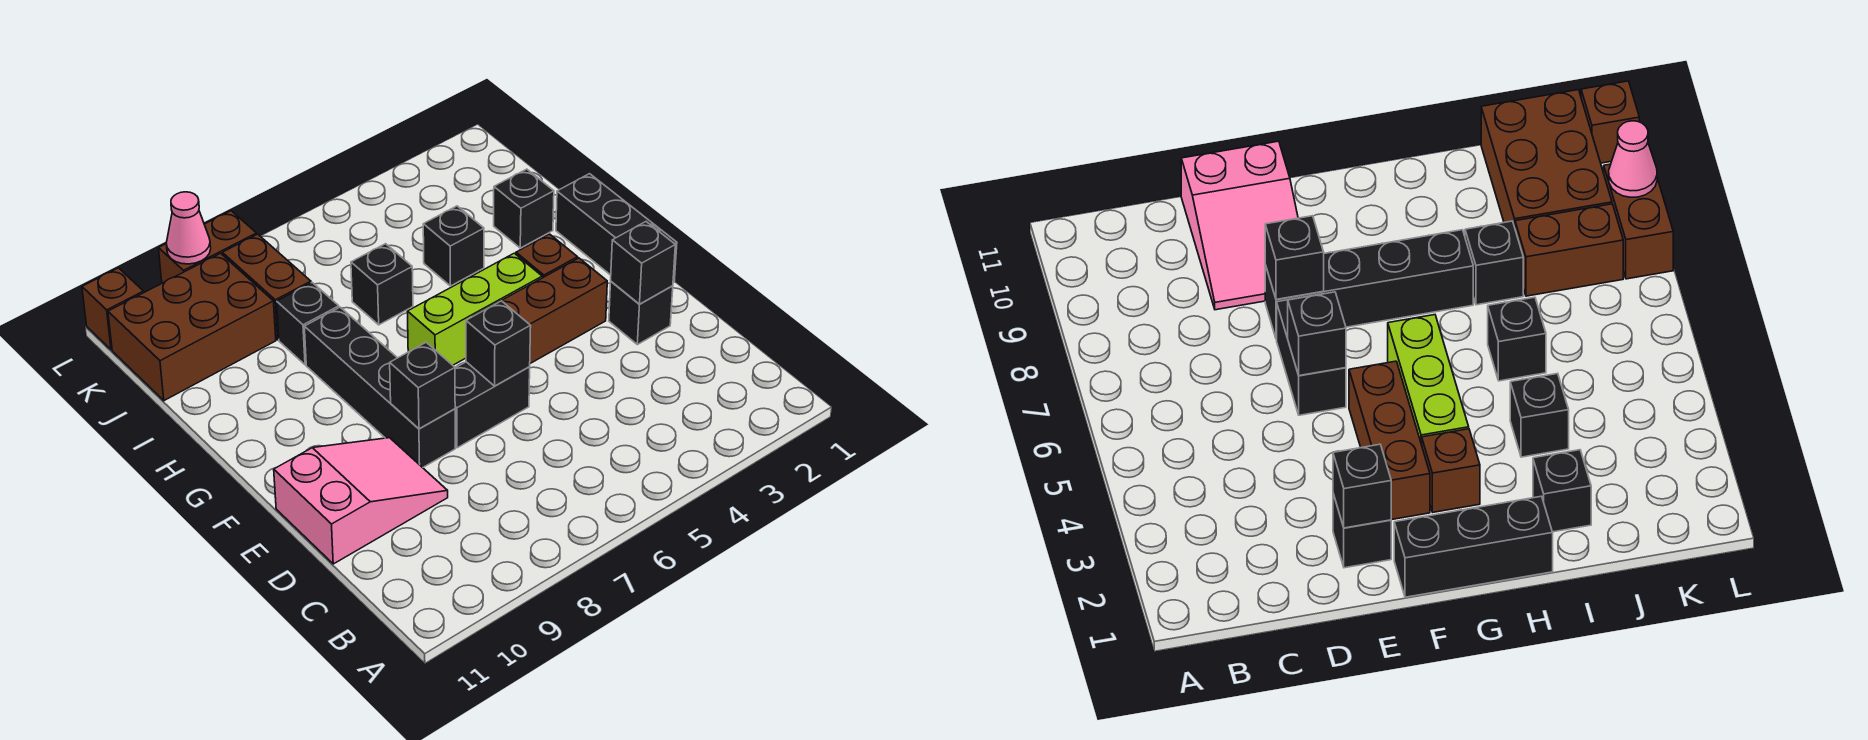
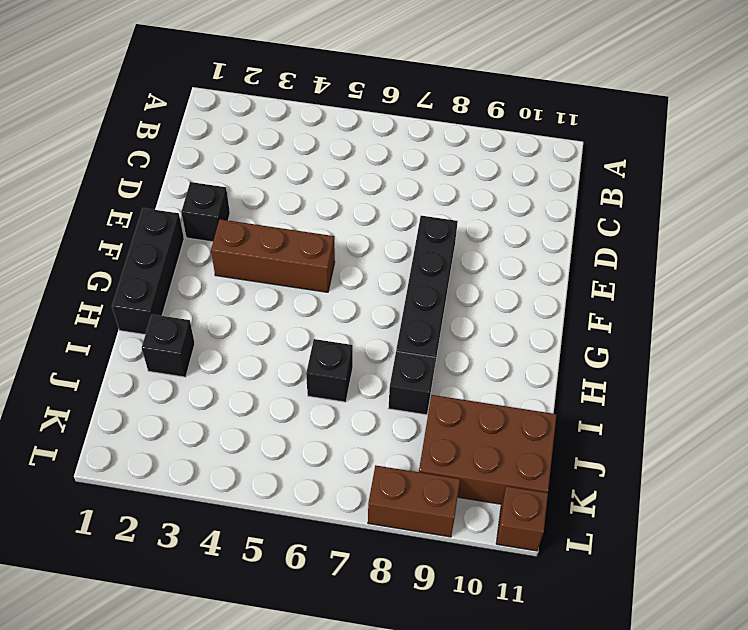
none -> pink 2x3 slope [274,438,448,564]
none -> black 1x2 brick [455,362,530,448]
none -> brown 1x1 brick [516,234,578,278]

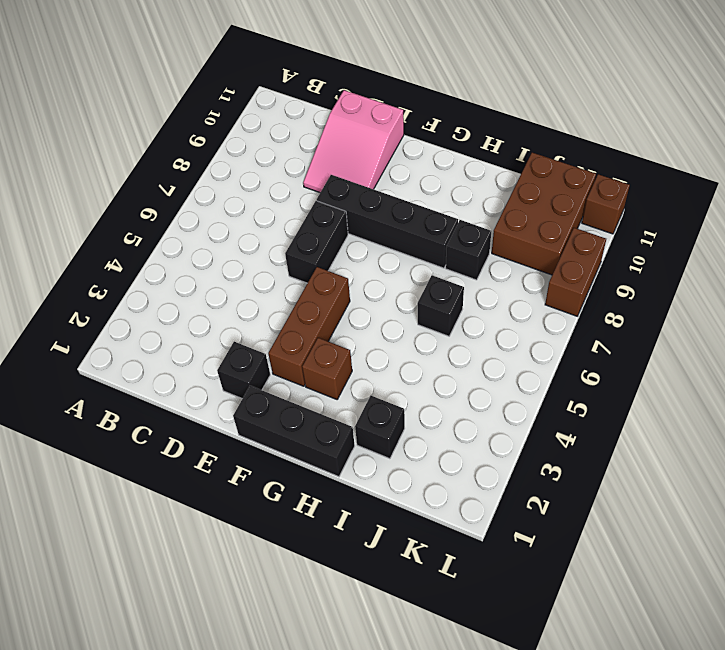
none -> lime 1x3 brick [407,253,542,365]
none -> black 1x1 brick [423,206,484,286]
none -> brown 1x2 brick [222,234,311,340]

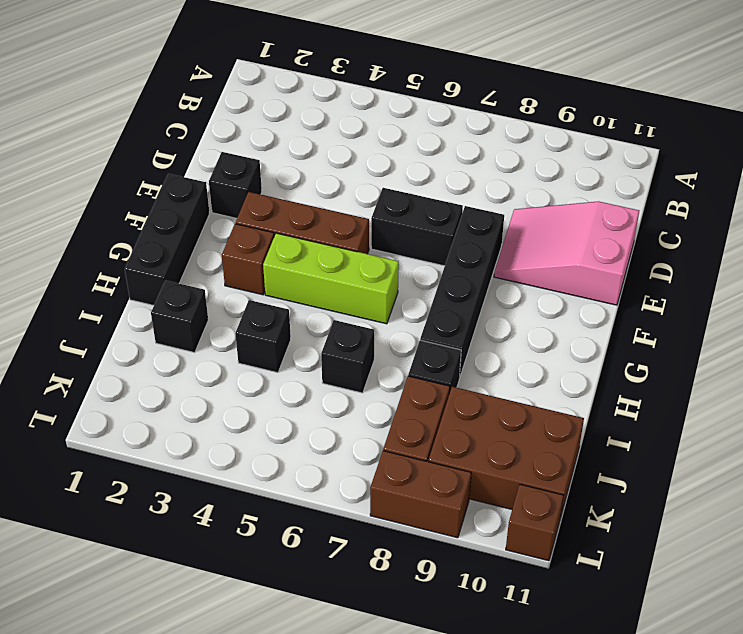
none -> black 1x1 brick [611,222,675,304]
none -> black 1x1 brick [466,301,531,386]
none -> black 1x1 brick [390,342,455,429]

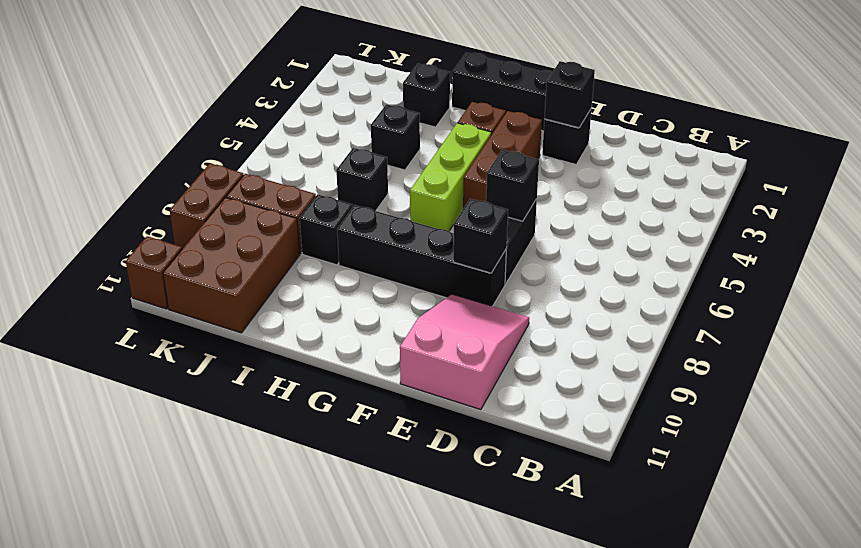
none -> pink 1x1 cone [166,192,211,264]

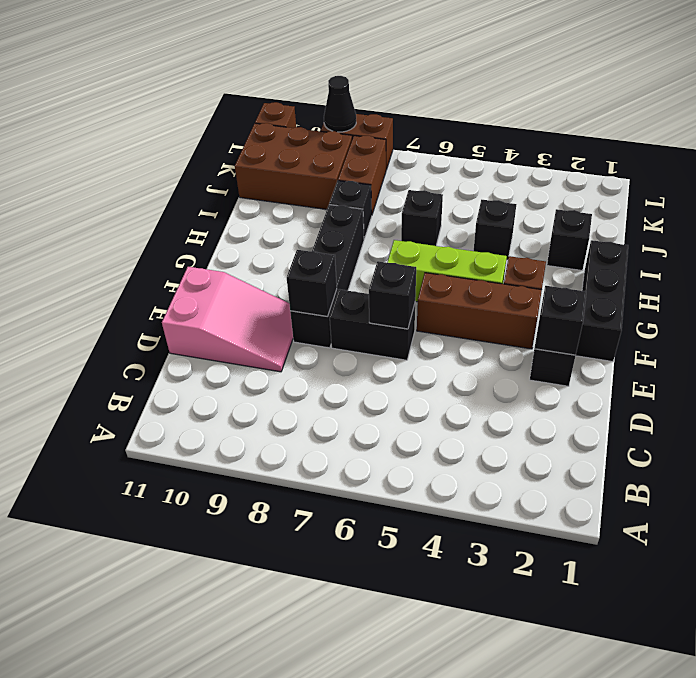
black 1x1 cone [324,76,356,132] -> pink 1x1 cone [166,192,211,264]

